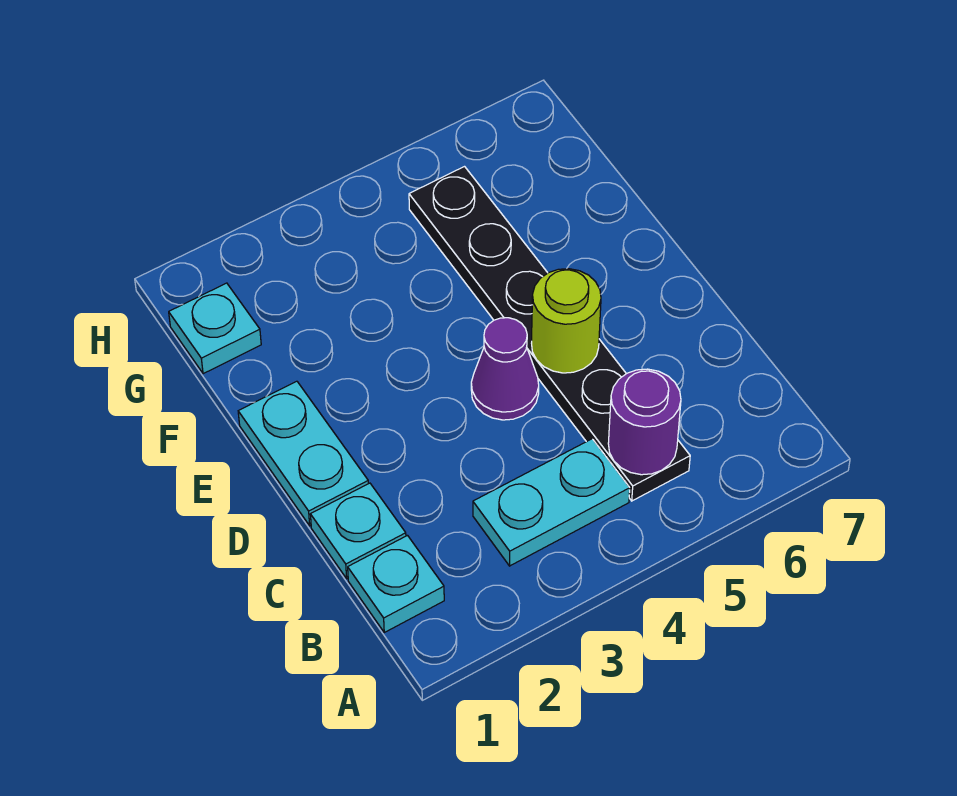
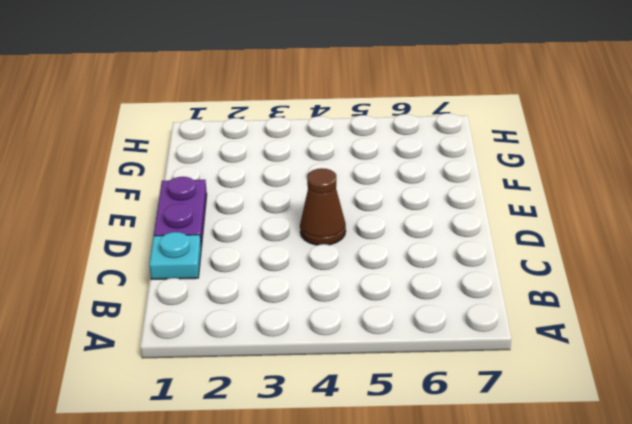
purple 1x2 plate [154,177,207,247] -> cyan 1x2 plate [238,381,368,526]
brown 1x1 cone [300,168,346,245] -> purple 1x1 cone [471,318,539,420]
none -> cyan 1x1 plate [348,536,444,632]
none -> cyan 1x2 plate [473,439,630,566]

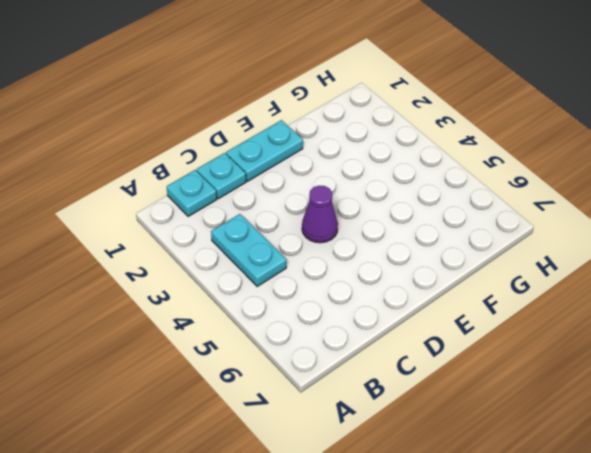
none -> black 1x6 plate [409,167,690,501]
none -> cyan 1x1 plate [169,283,261,374]

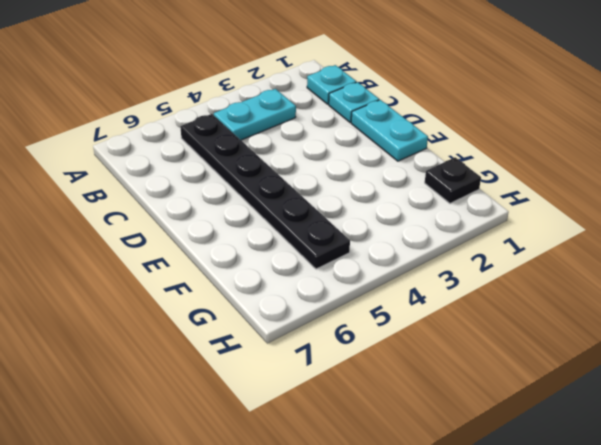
black 1x1 plate [425,157,481,203] -> cyan 1x1 plate [169,283,261,374]
none -> purple 1x1 cone [471,318,539,420]
none -> purple 1x1 round brick [608,369,681,475]

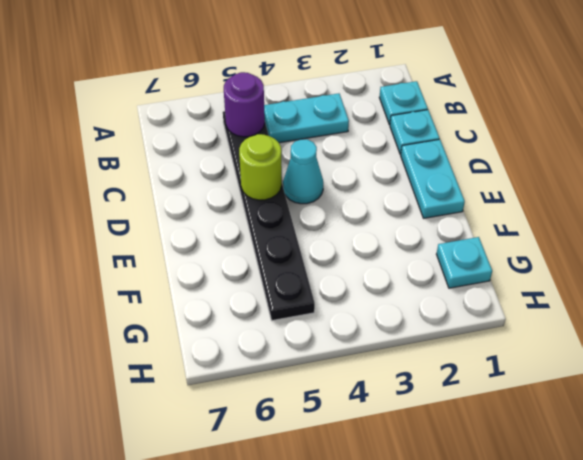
cyan 1x1 cone [283,139,323,204] -> purple 1x1 cone [471,318,539,420]

